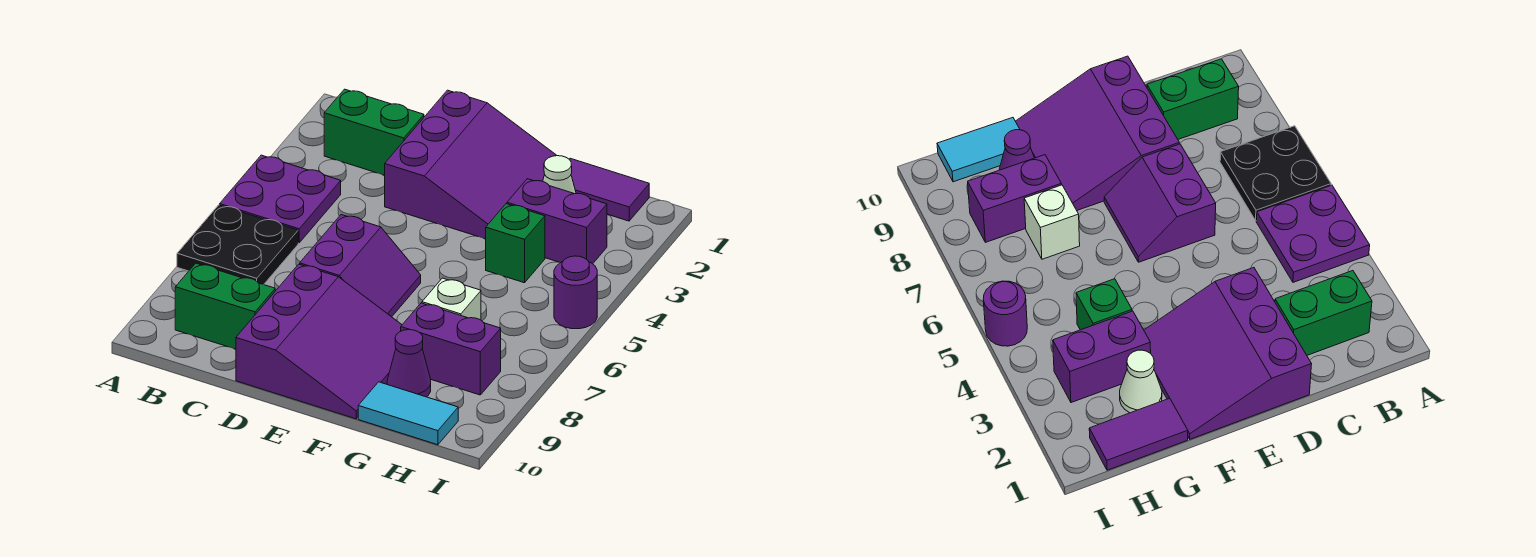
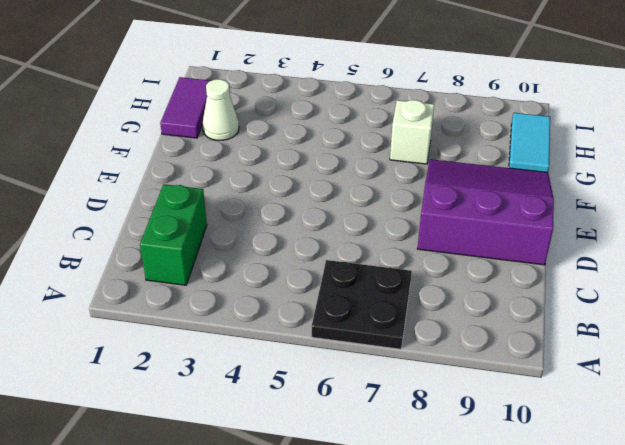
none -> purple 2x2 plate [220,155,341,243]
none -> green 1x2 brick [175,263,275,349]
none -> purple 3x3 slope [385,90,557,239]

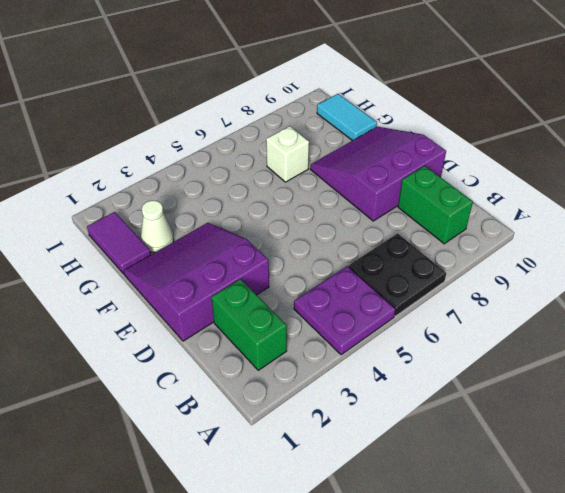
none -> purple 2x2 slope [300,215,421,317]
none -> purple 1x2 brick [507,179,607,264]
none -> green 1x1 brick [486,204,545,283]

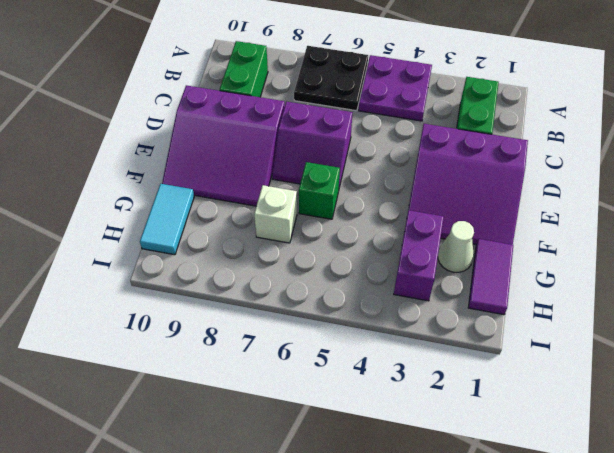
green 1x1 brick [299,162,340,219] -> green 1x1 brick moved to [486,204,545,283]
none -> purple 1x2 brick [401,303,501,395]
none -> purple 1x1 cone [387,330,431,397]
none -> purple 1x1 round brick [554,256,597,329]

